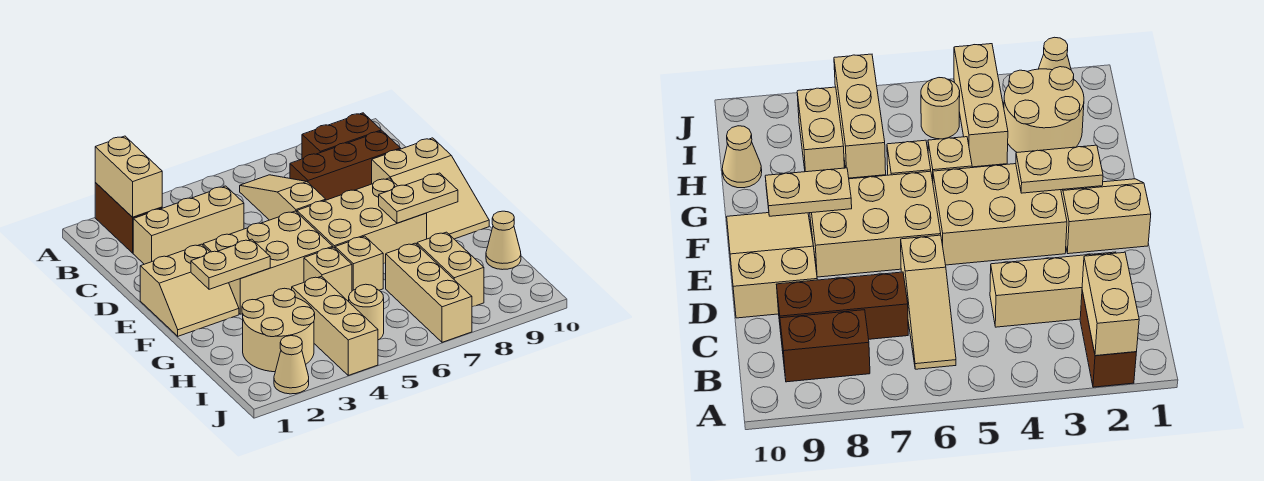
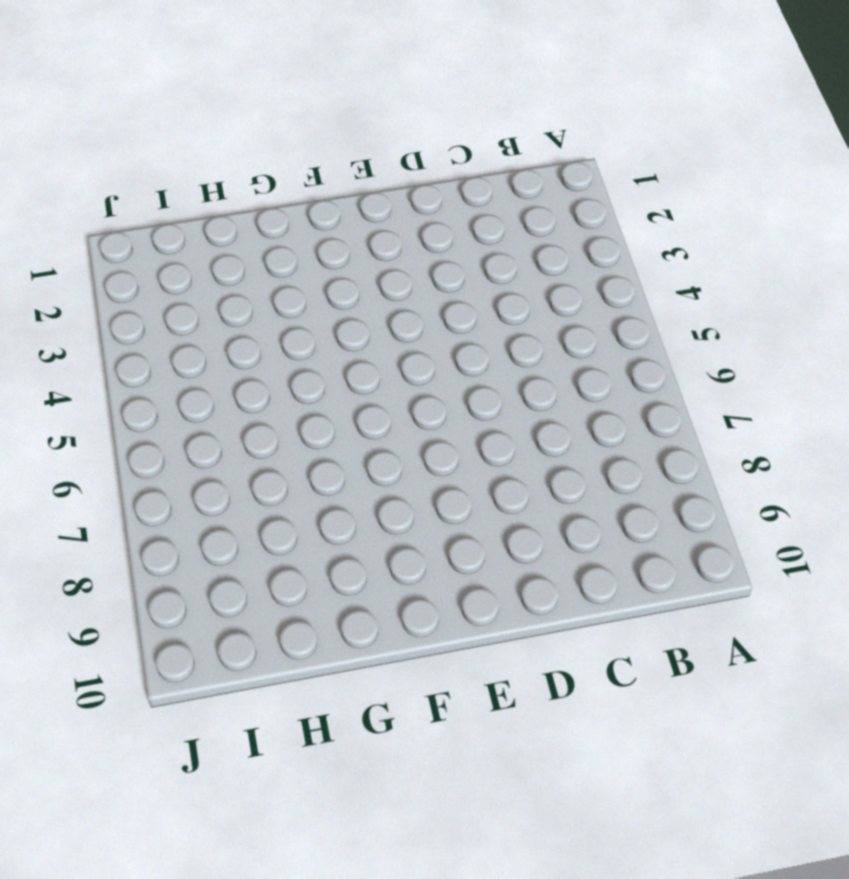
none -> brown 1x2 brick [95,183,162,253]
none -> tan 1x3 slope [240,175,326,220]
none -> brown 1x2 brick [302,113,381,159]

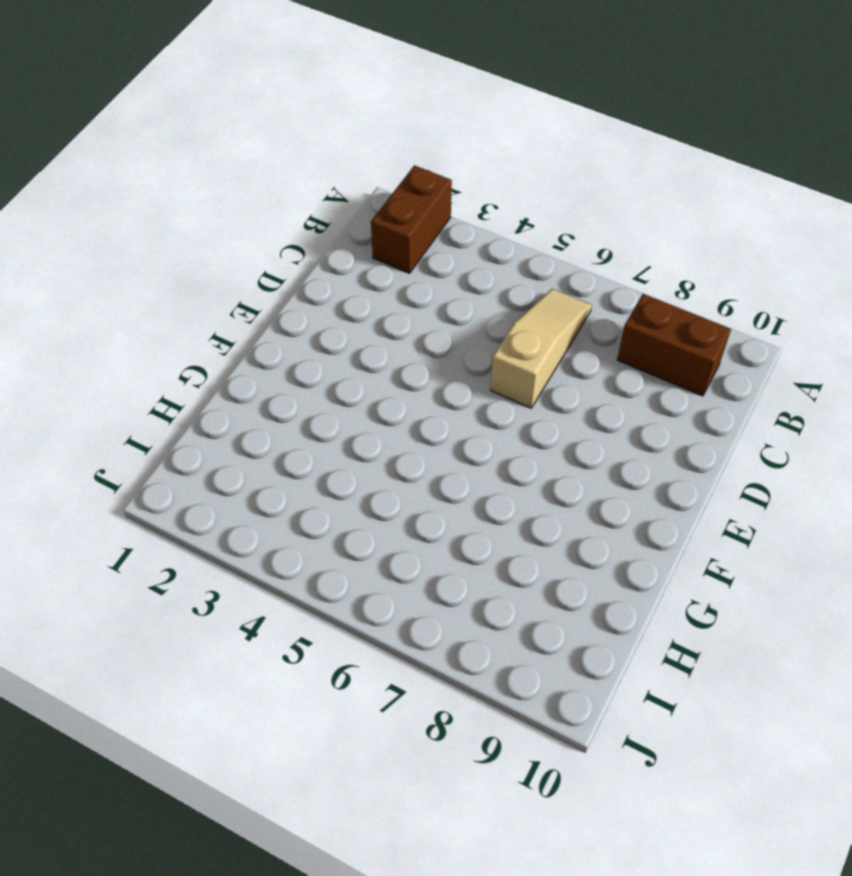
none -> tan 1x3 brick [133,186,244,264]
none -> brown 1x3 brick [290,131,401,200]
none -> tan 2x3 slope [372,138,489,239]

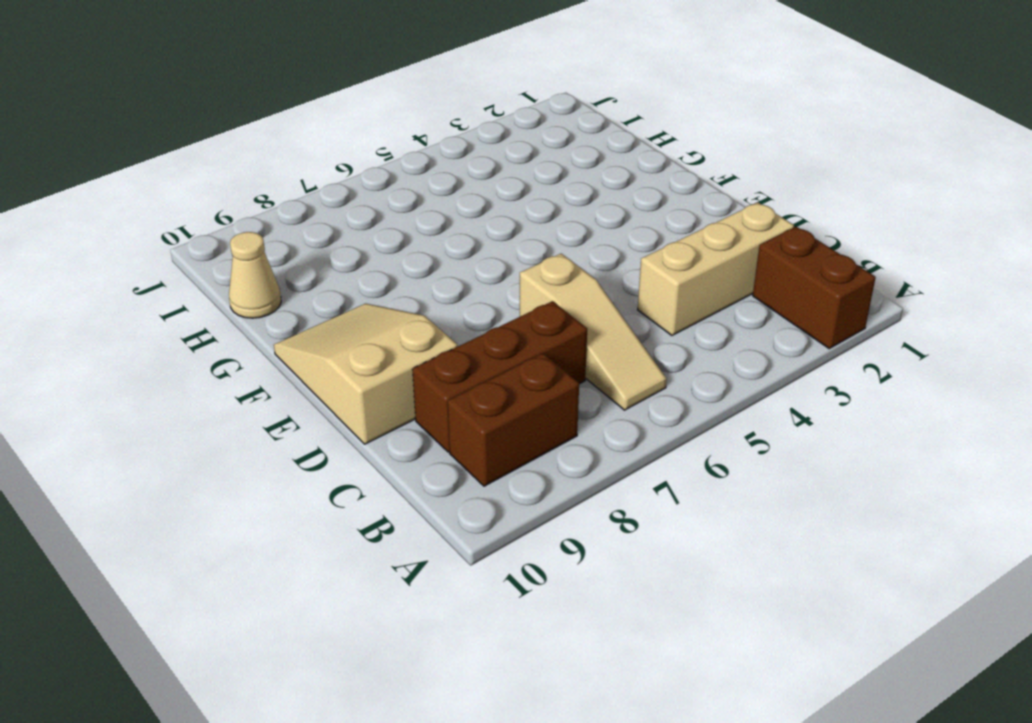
none -> tan 2x2 slope [140,244,239,336]
none -> tan 2x3 brick [203,211,333,314]
none -> tan 2x3 brick [297,178,427,264]

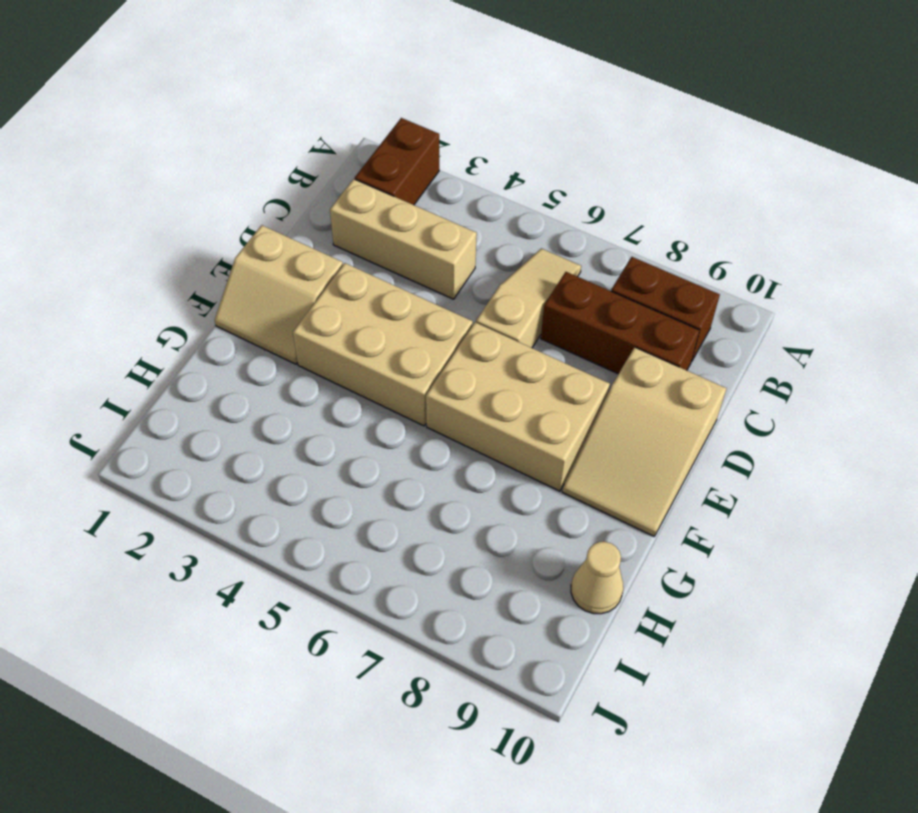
none -> tan 1x1 brick [304,247,352,301]
none -> tan 1x1 brick [335,236,383,291]
none -> tan 2x2 round brick [242,288,315,372]

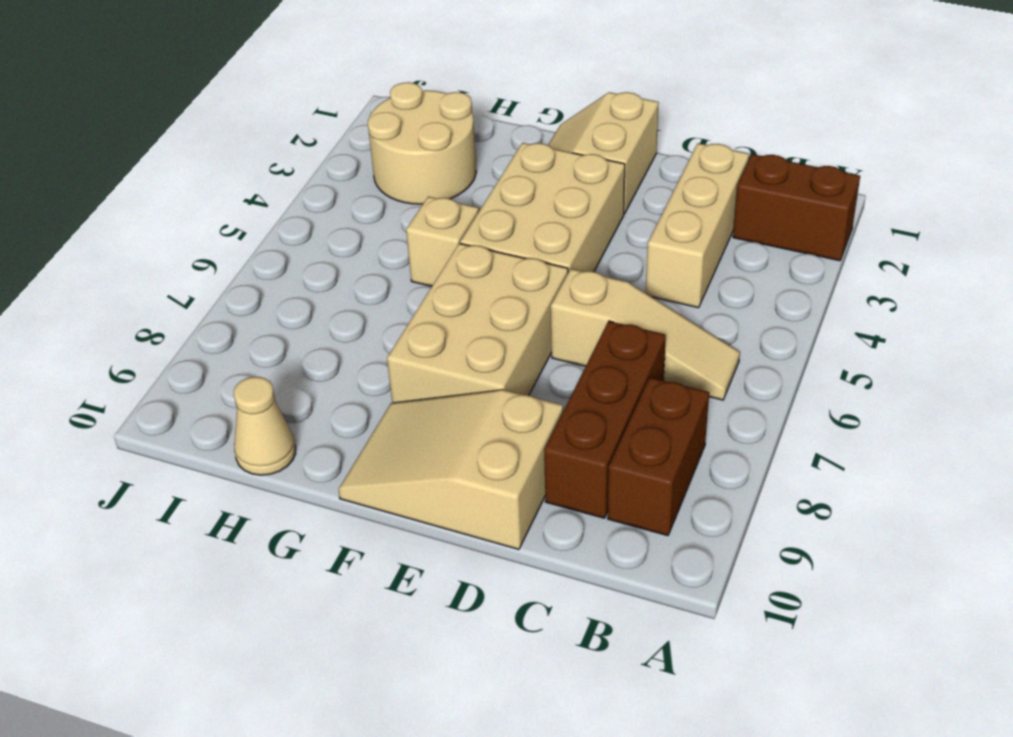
none -> tan 1x1 brick [335,236,383,291]
none -> tan 1x3 brick [292,276,378,375]
none -> tan 1x3 brick [386,243,472,342]

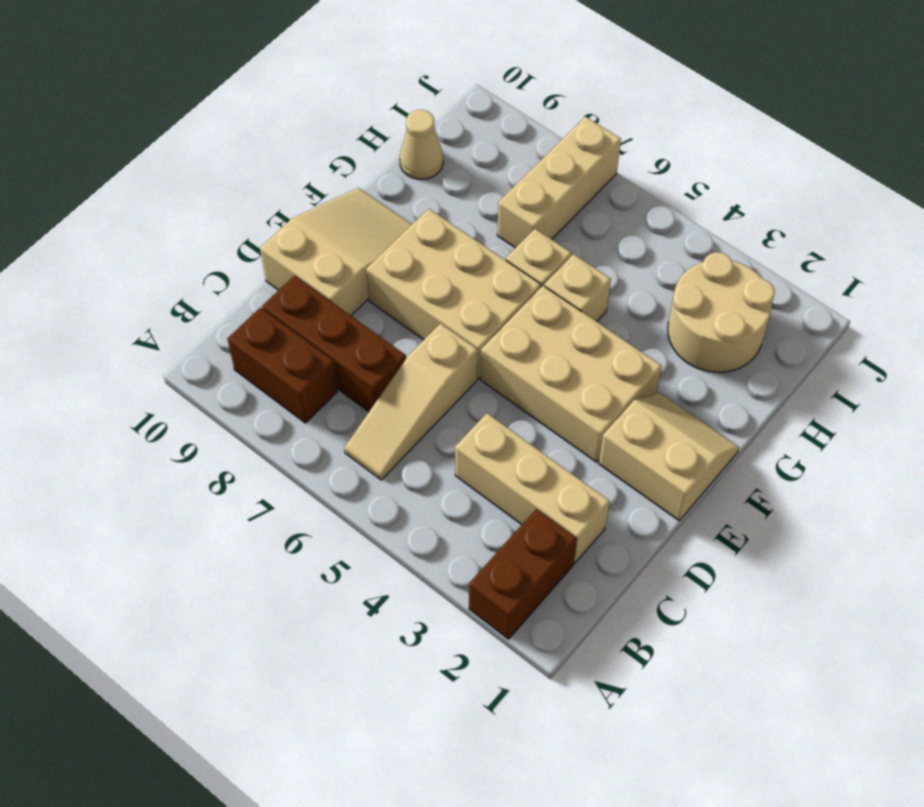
none -> tan 1x3 brick [292,276,378,375]
none -> tan 1x2 brick [417,232,484,307]
none -> tan 1x1 round brick [348,284,384,340]

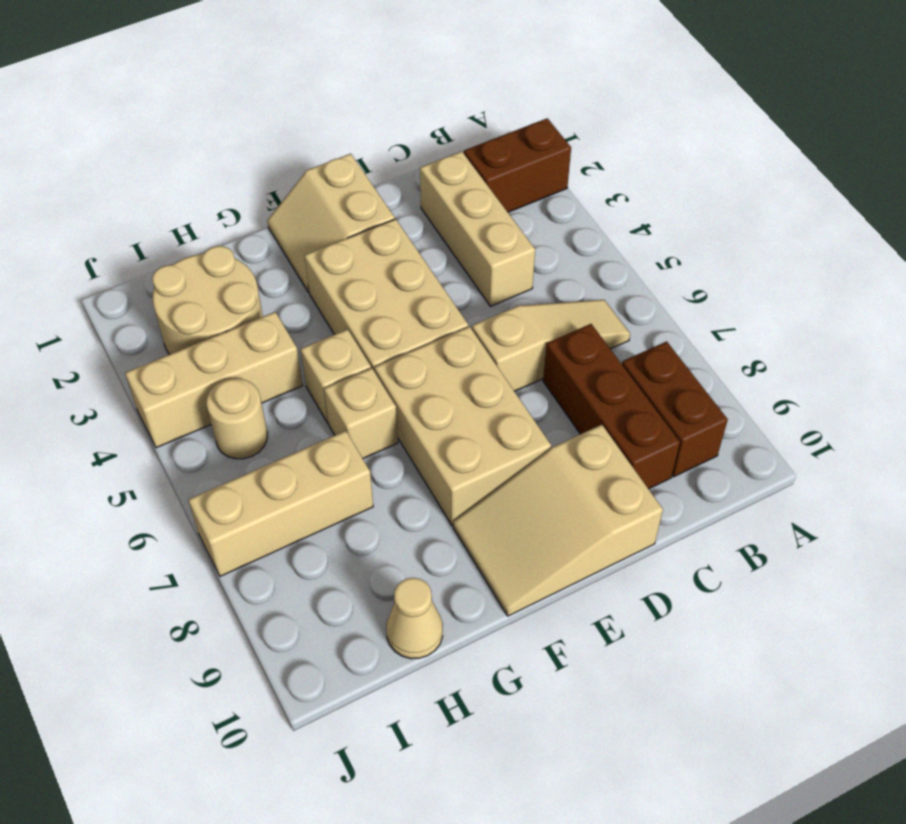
none -> tan 1x2 brick [417,232,484,307]
none -> tan 1x1 cone [274,336,309,394]
none -> tan 1x2 brick [95,136,162,217]

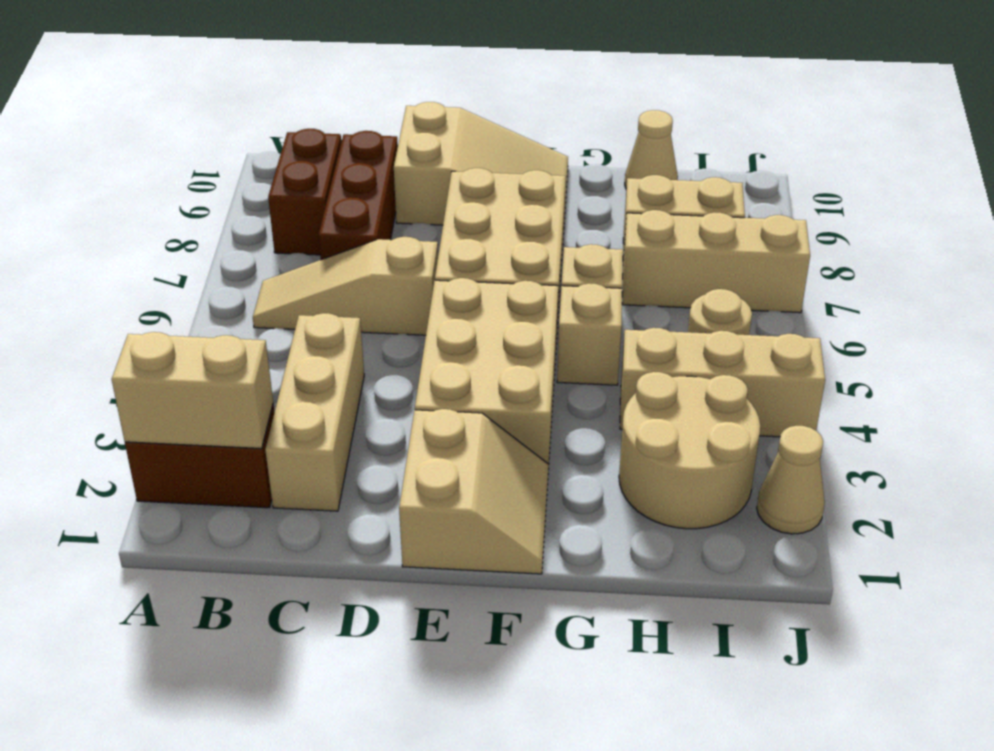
none -> tan 1x2 plate [191,239,270,289]
none -> tan 1x2 plate [379,173,458,223]

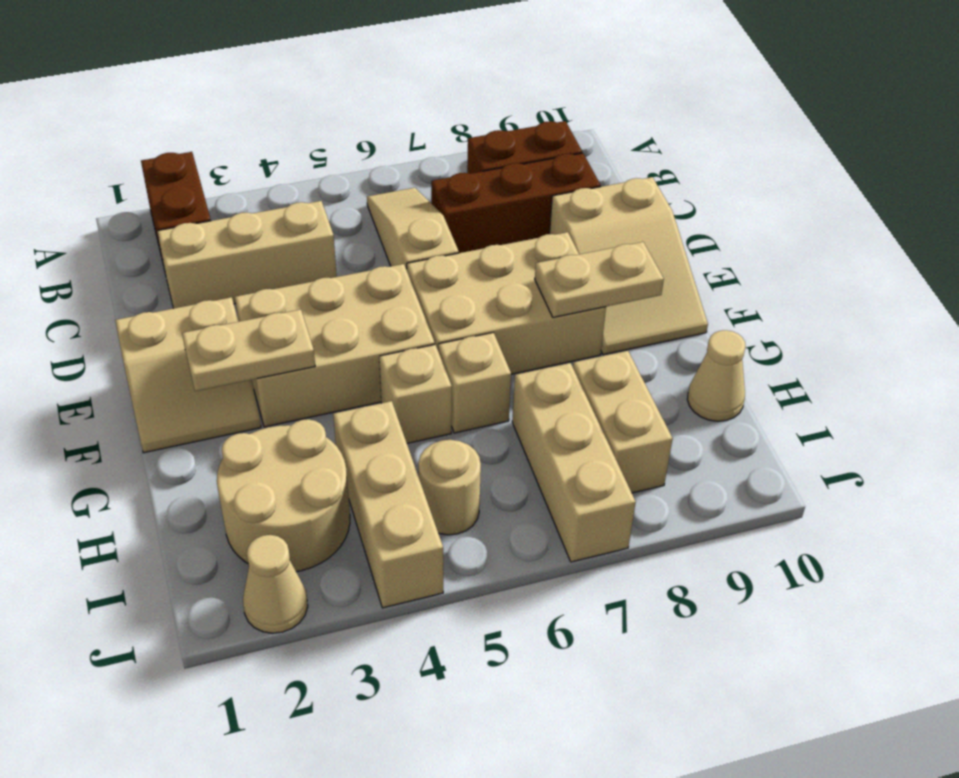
none -> tan 1x2 brick [95,136,162,217]

